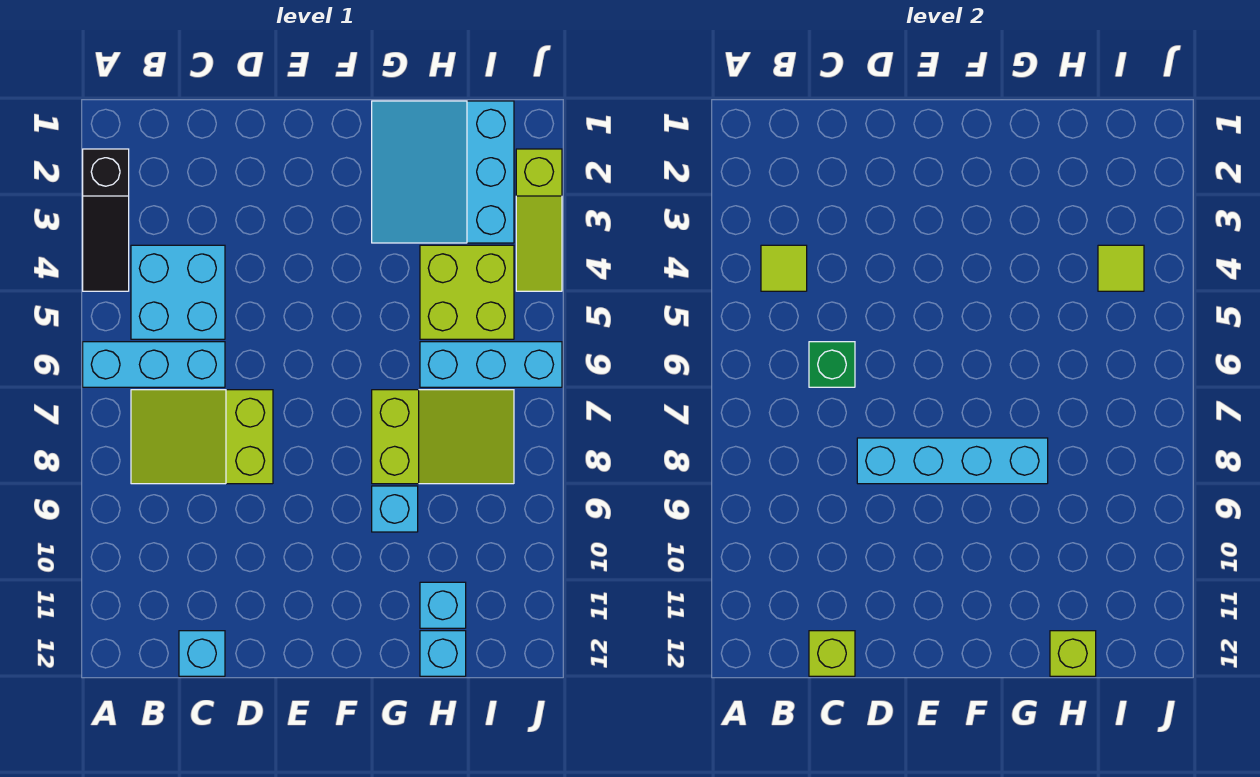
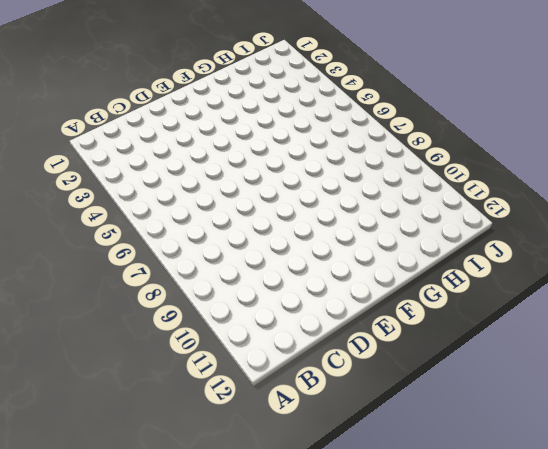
none -> black 1x3 slope [83,149,129,291]
none -> cyan 1x3 brick [83,342,225,387]
none -> cyan 2x2 brick [131,245,225,339]

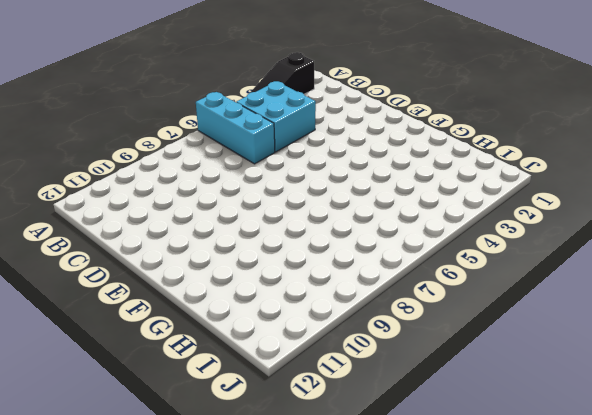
none -> lime 2x3 slope [131,390,273,484]
none -> cyan 1x1 brick [179,631,225,676]
none -> cyan 3x3 slope [372,101,514,243]

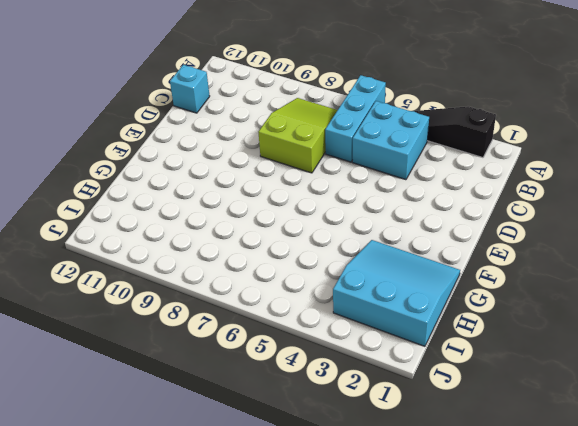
none -> lime 2x3 slope [372,390,514,484]
none -> cyan 1x1 brick [372,486,418,532]
none -> lime 2x2 brick [420,245,514,339]

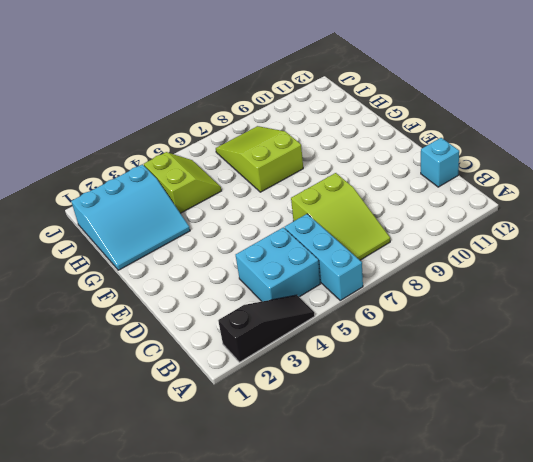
lime 2x2 slope [144,152,221,213] -> lime 2x2 brick [420,245,514,339]
none -> cyan 1x1 brick [372,486,418,532]
none -> cyan 1x3 brick [420,342,562,387]
none -> cyan 1x1 brick [420,582,466,628]

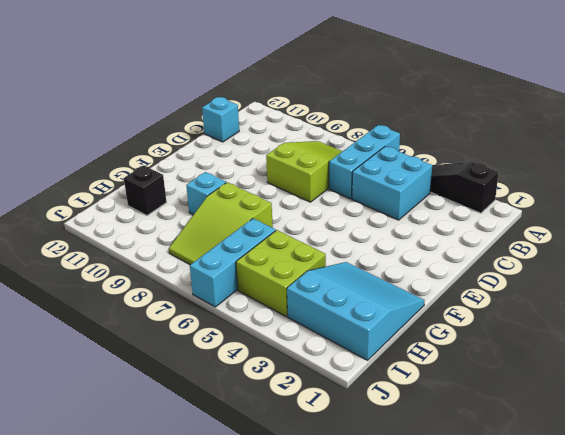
black 1x1 brick [124,165,167,216] -> cyan 1x1 brick [420,582,466,628]
none -> cyan 1x1 brick [420,631,466,676]
none -> lime 1x3 slope [516,149,562,291]
none -> lime 1x1 tile [761,245,807,291]

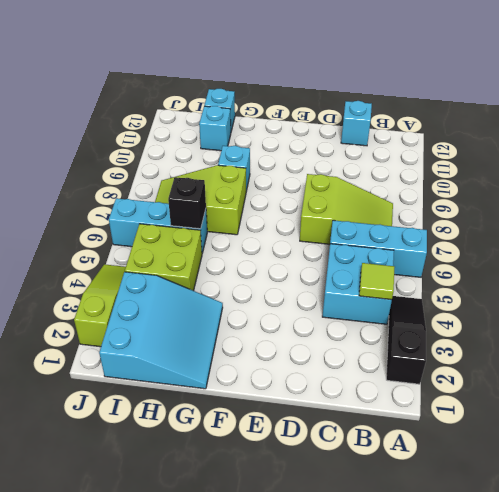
black 1x1 brick [168,177,206,229] -> none
none -> green 1x1 brick [809,342,855,387]
none -> lime 1x1 brick [809,631,855,676]
none -> cyan 1x4 brick [857,438,1048,484]

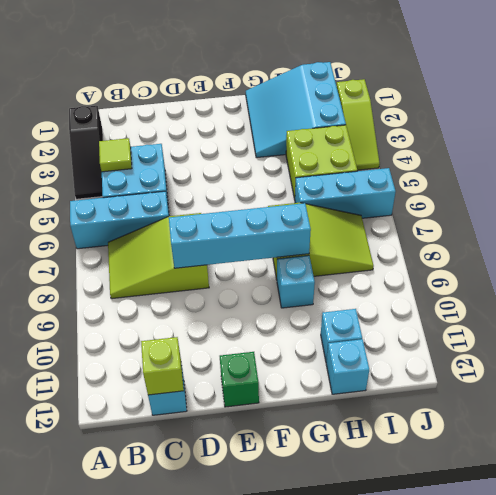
green 1x1 brick [220,352,259,407] -> green 1x1 brick moved to [809,342,855,387]
none -> lime 1x1 brick [1050,631,1096,676]
none -> lime 1x1 tile [1098,245,1144,291]

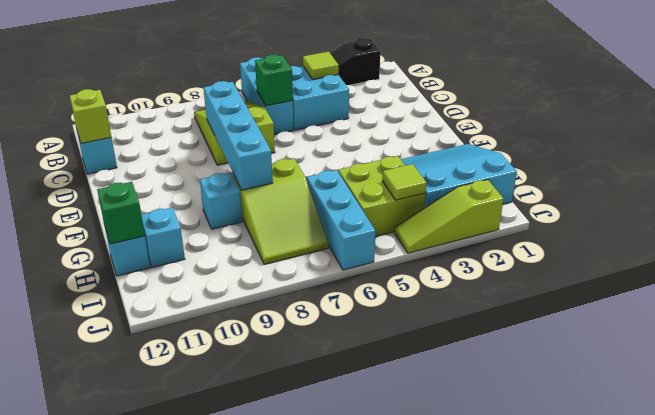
green 1x1 brick [97,182,145,244] -> lime 1x1 brick [1050,631,1096,676]

